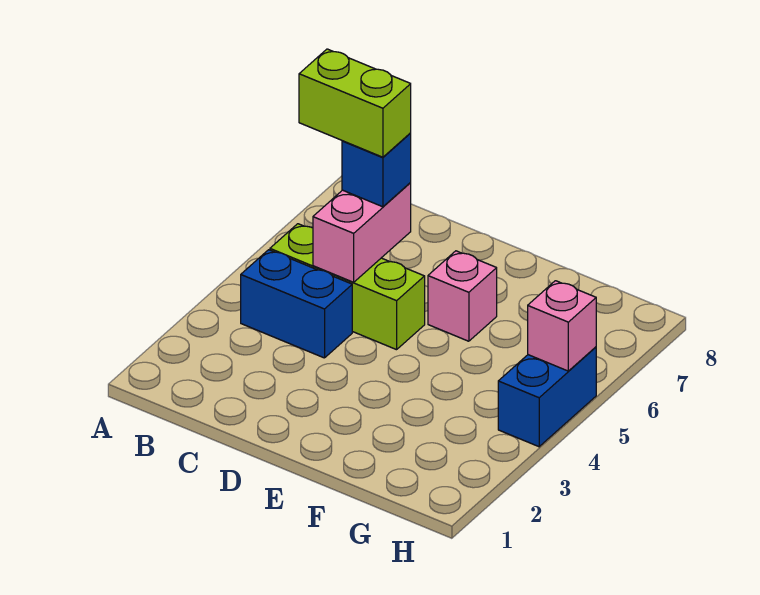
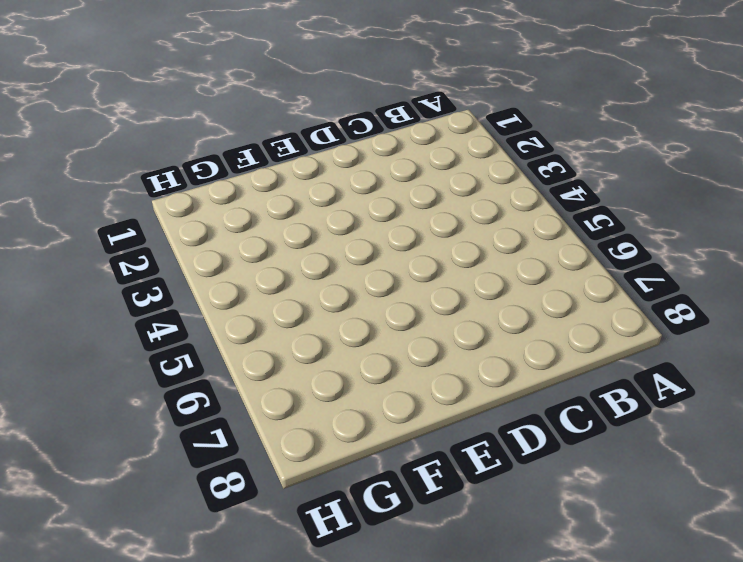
none -> blue 1x2 brick [241,250,352,358]
none -> lime 1x3 brick [270,224,425,350]

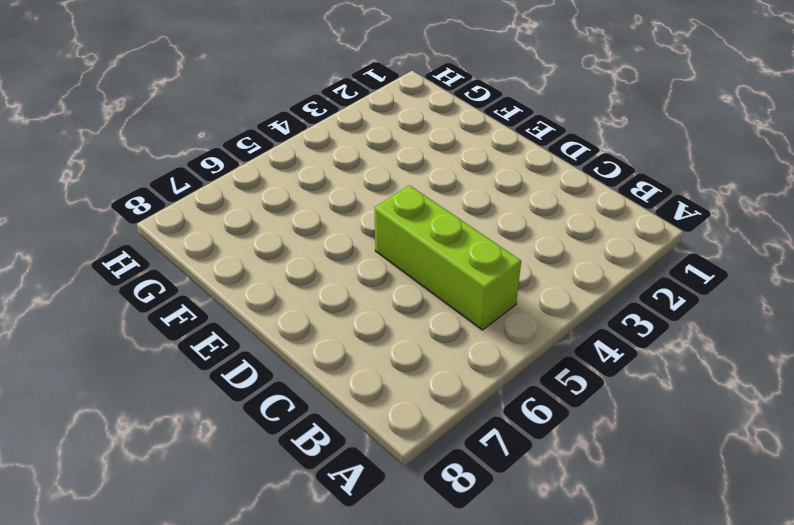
none -> blue 1x2 brick [241,250,352,358]
none -> pink 1x1 brick [428,251,497,341]

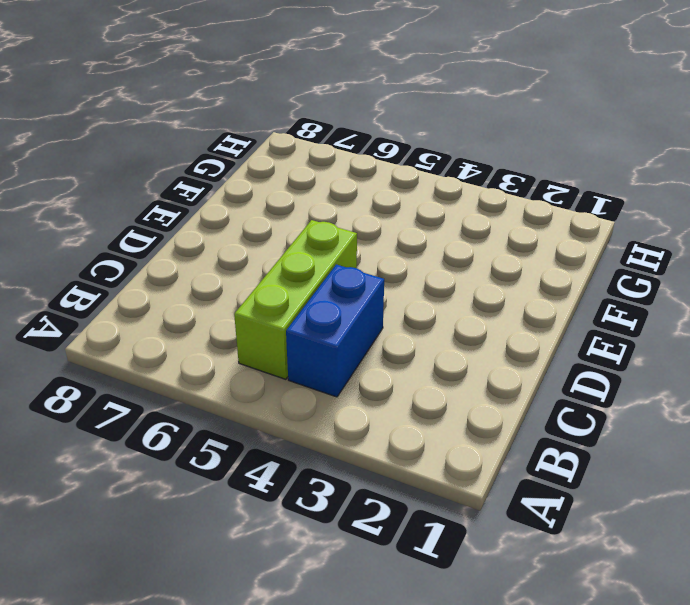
none -> pink 1x1 brick [428,251,497,341]
none -> blue 1x2 brick [498,347,596,447]

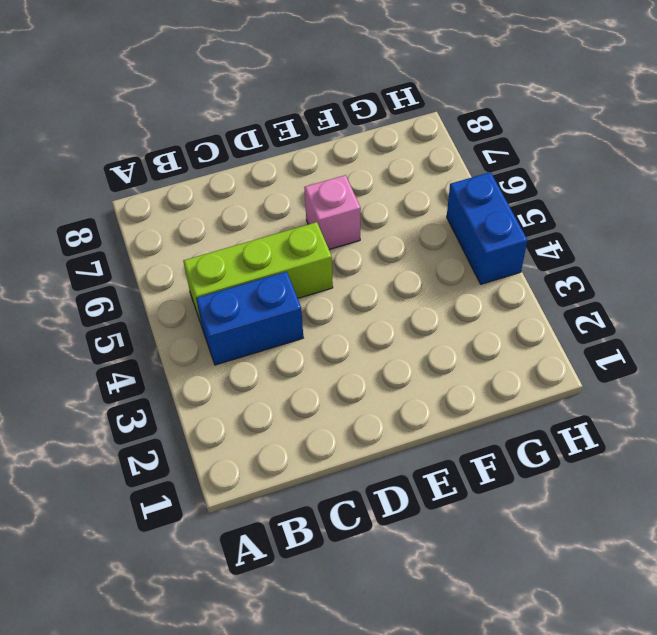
none -> pink 1x2 brick [313,182,411,282]
none -> pink 1x1 brick [528,281,596,371]

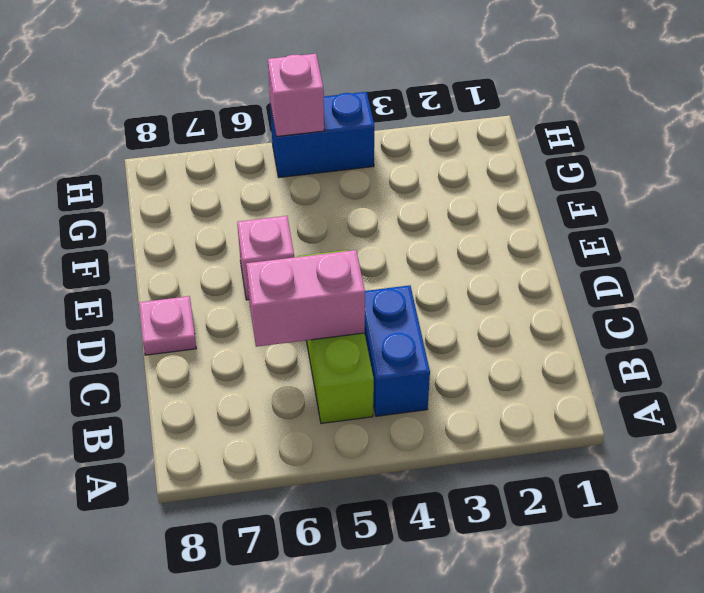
pink 1x1 plate [139,296,196,355] -> none
none -> blue 1x1 brick [342,133,411,207]
none -> lime 1x2 brick [299,49,411,157]

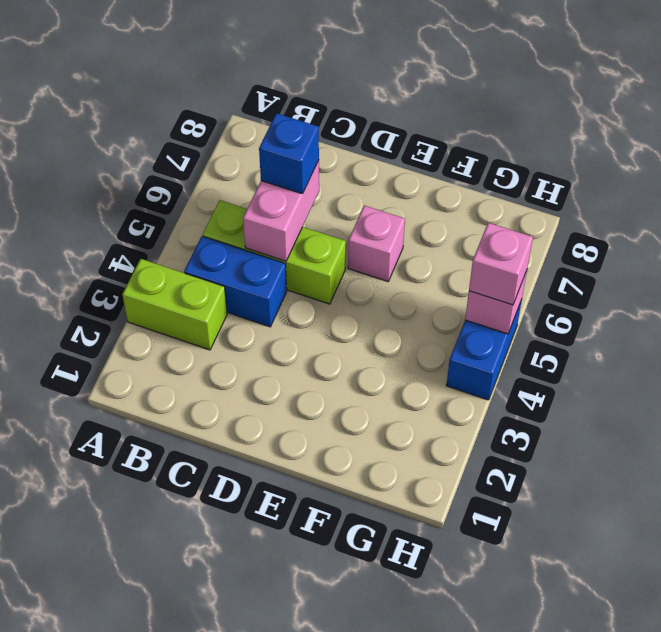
lime 1x2 brick [122,259,227,350] -> lime 1x2 brick moved to [299,49,411,157]
pink 1x1 brick [469,223,533,305] -> none

